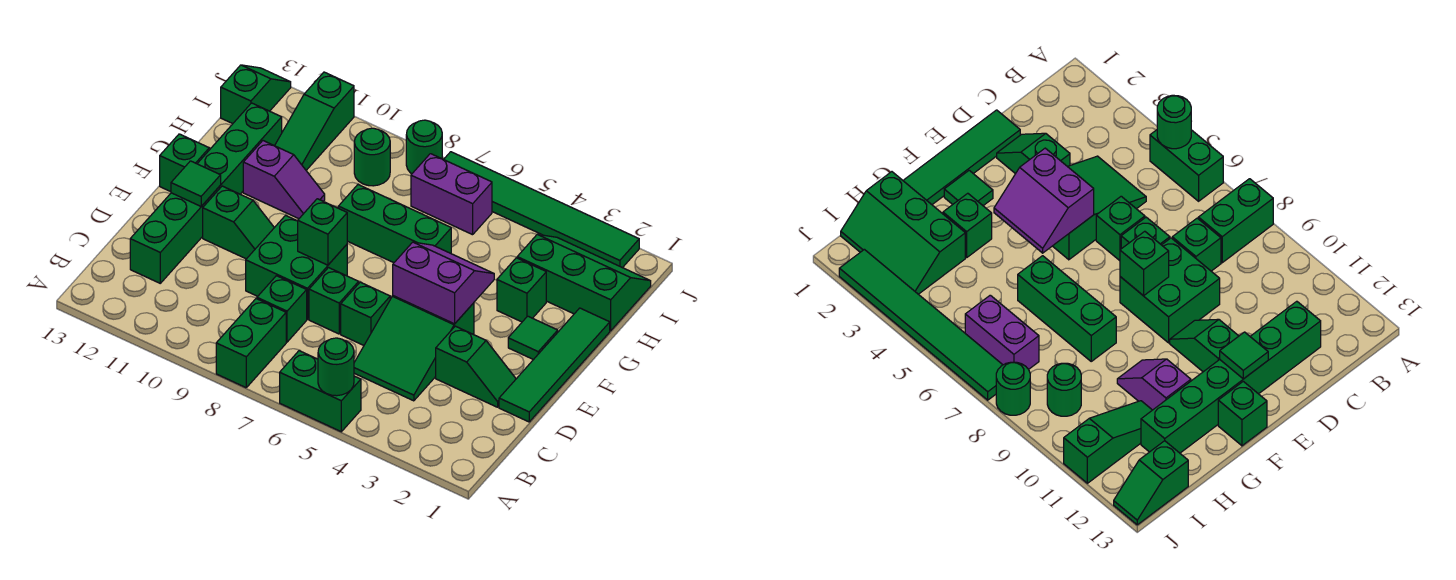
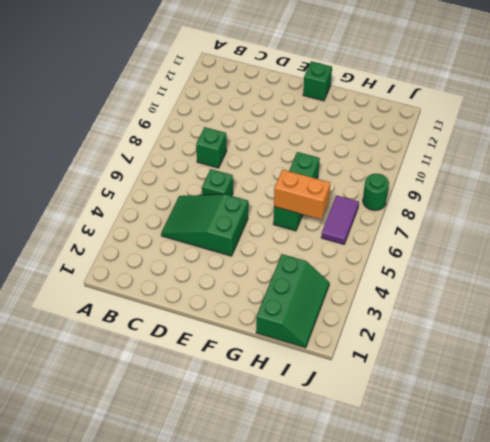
orange 1x2 brick [274,170,330,220] -> none
purple 1x2 tile [321,196,359,244] -> purple 1x2 brick [411,154,492,235]
none -> green 1x2 brick [280,351,361,432]
none -> green 1x2 brick [216,299,286,388]
none -> green 1x6 brick [130,103,282,283]

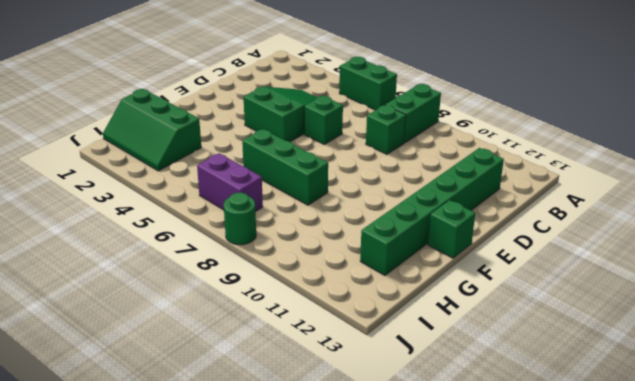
none -> green 1x4 tile [499,308,610,422]
none -> green 1x2 slope [436,326,516,407]
none -> green 1x1 brick [309,268,359,334]

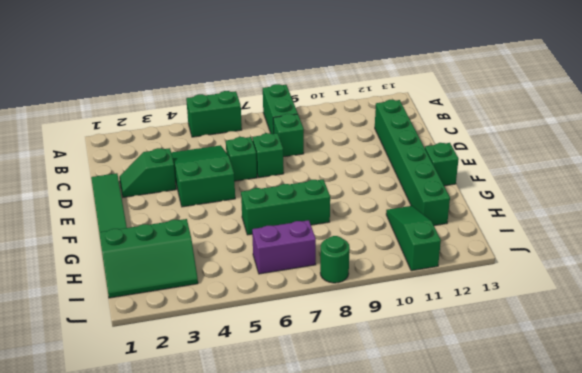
none -> green 2x2 brick [246,215,347,319]
none -> green 1x2 slope [203,186,274,259]
none -> green 1x1 tile [508,316,558,360]

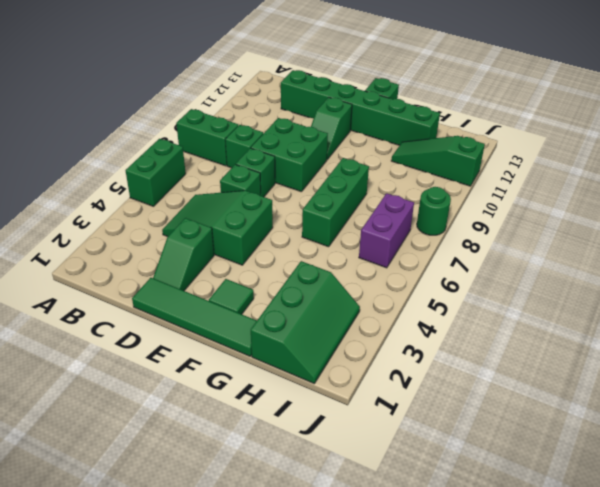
none -> green 1x1 brick [497,258,546,322]
none -> purple 1x2 slope [243,141,325,219]
none -> green 1x1 round brick [354,128,390,186]

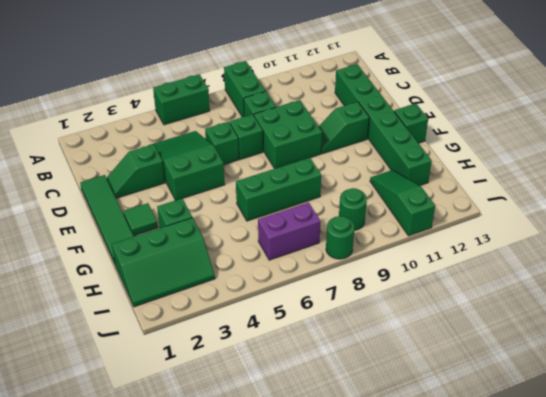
none -> purple 1x2 slope [243,141,325,219]
none -> green 1x2 slope [221,65,291,124]
none -> green 1x6 tile [444,152,639,268]

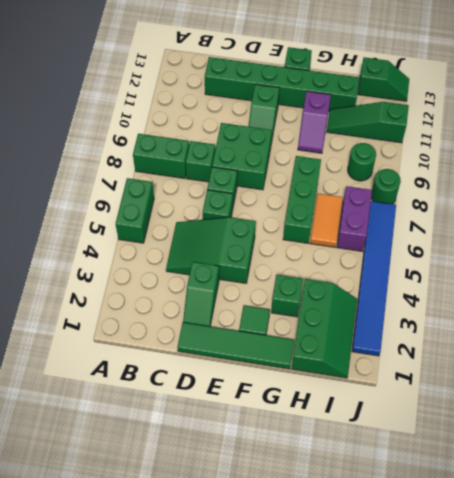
orange 1x2 tile [310,194,343,247] -> none
blue 1x6 tile [352,201,396,356] -> green 1x6 tile [444,152,639,268]
none -> green 1x1 round brick [318,338,354,396]
none -> purple 2x2 slope [393,242,494,324]
none -> green 1x1 brick [298,199,347,265]

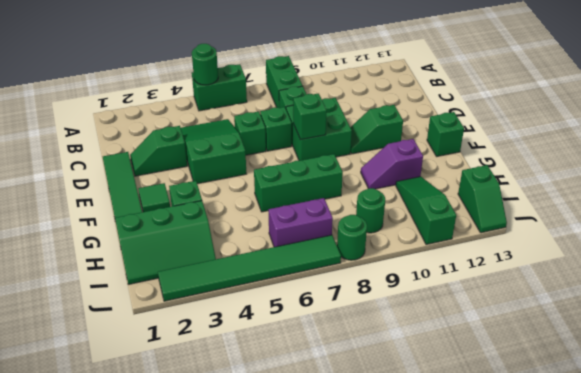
none -> green 1x6 brick [130,103,282,283]
none -> purple 2x2 slope [393,242,494,324]
none -> green 1x1 tile [171,161,221,206]

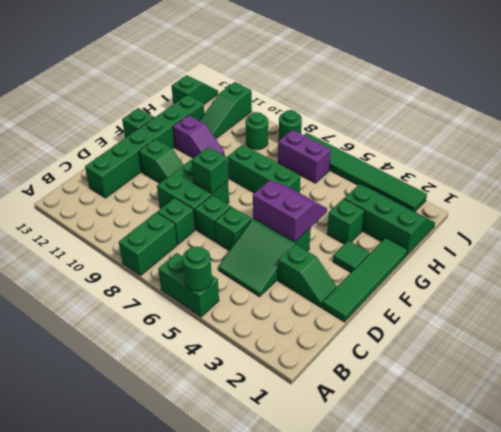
none -> green 1x1 tile [171,161,221,206]

